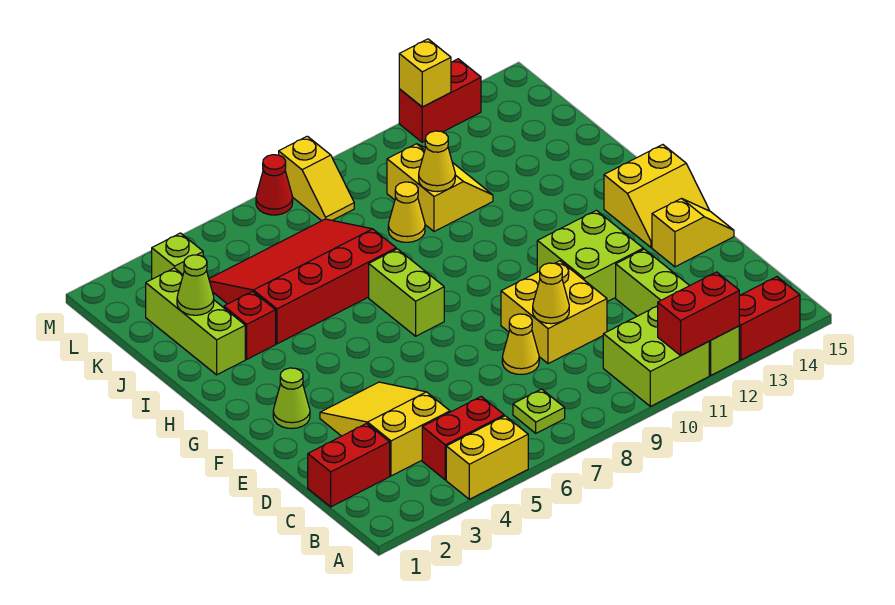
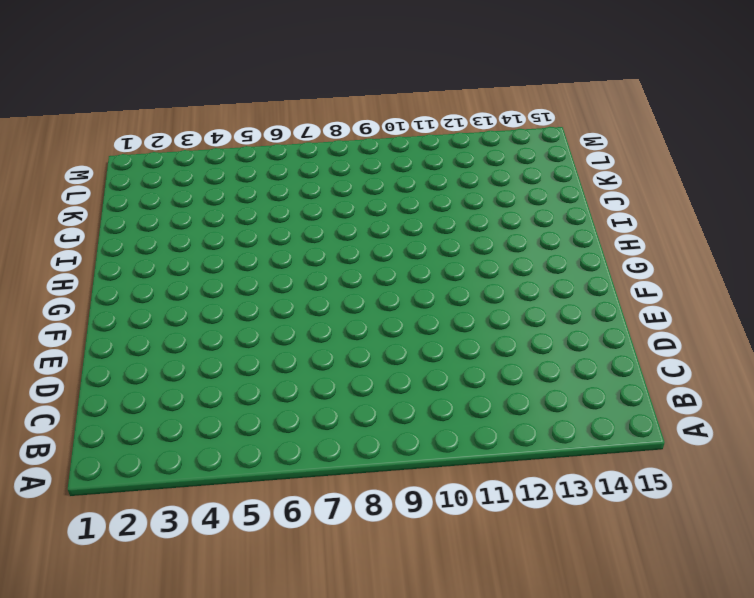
none -> yellow 1x2 brick [446,416,528,499]
none -> lime 2x2 brick [603,306,709,406]
none -> lime 1x4 brick [616,249,739,375]

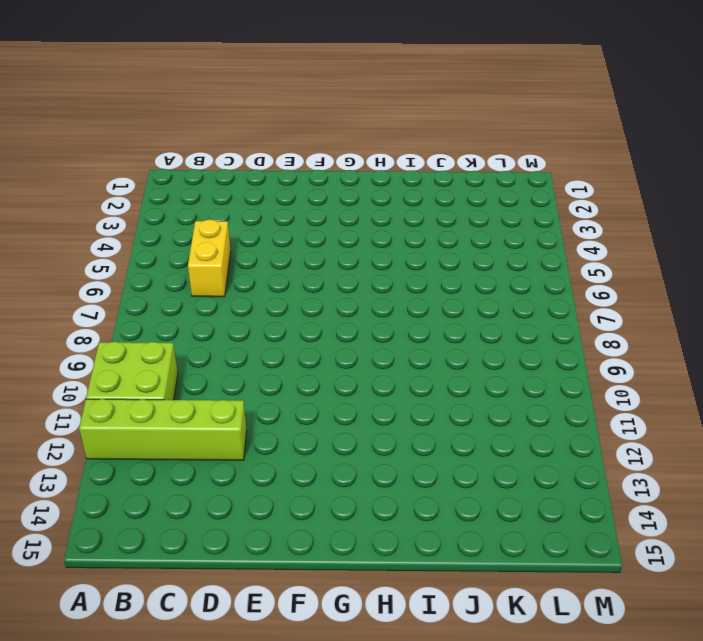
yellow 1x2 brick [188,219,231,297] -> yellow 1x2 brick moved to [446,416,528,499]
none -> red 1x2 brick [739,277,800,360]
none -> red 1x2 brick [422,396,504,480]
none -> lime 1x1 plate [513,389,565,433]

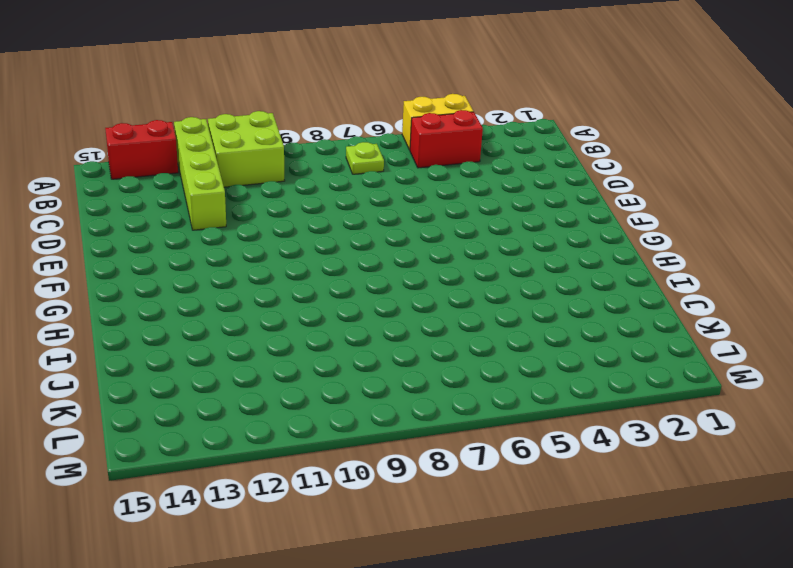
none -> red 1x2 brick [308,423,390,507]
none -> yellow 2x3 slope [320,382,450,476]
none -> yellow 1x1 cone [502,314,539,374]

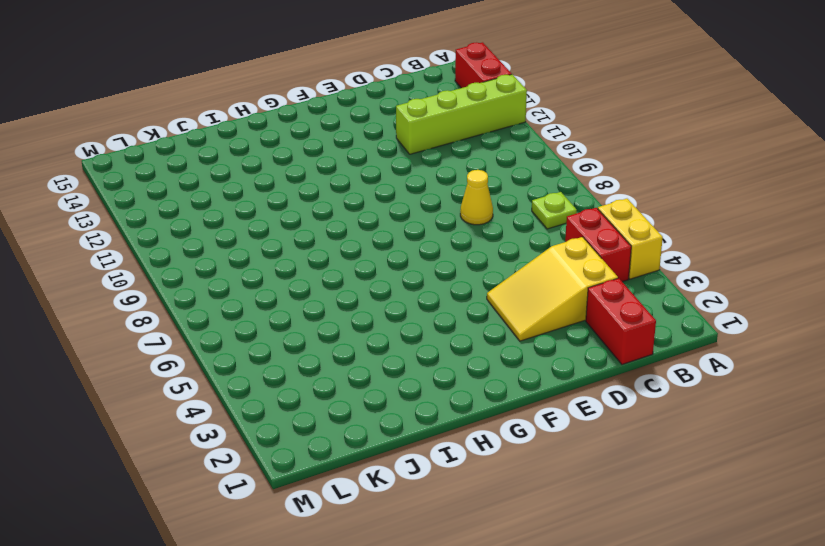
none -> lime 2x2 brick [603,306,709,406]
none -> yellow 2x2 brick [501,261,607,364]
none -> lime 2x2 brick [537,210,643,302]

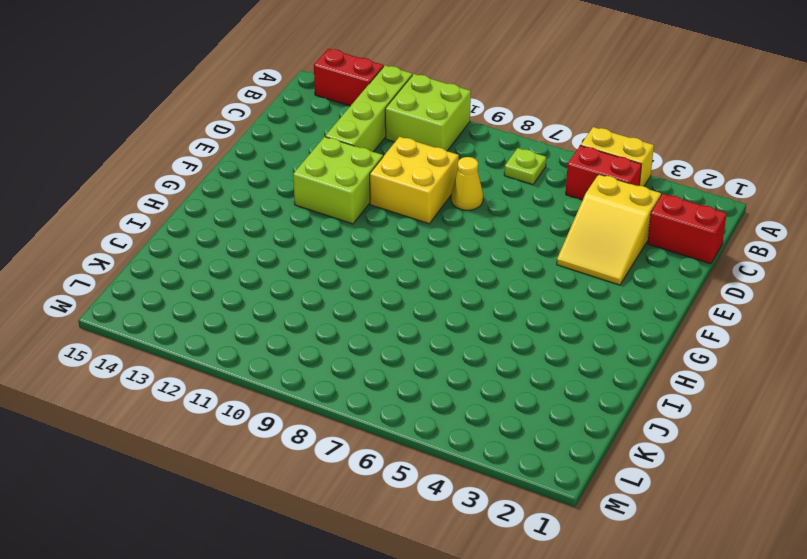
none -> yellow 1x2 slope [652,198,734,267]
none -> lime 1x1 cone [273,368,310,429]
none -> yellow 2x2 slope [604,145,710,247]

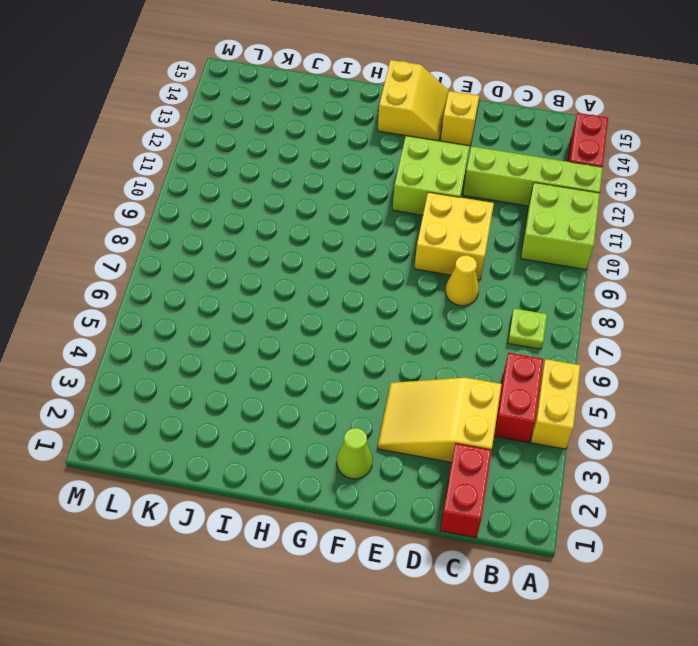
none -> lime 1x2 brick [369,249,444,336]
none -> lime 1x3 brick [146,268,245,375]
none -> red 1x1 brick [224,291,276,359]

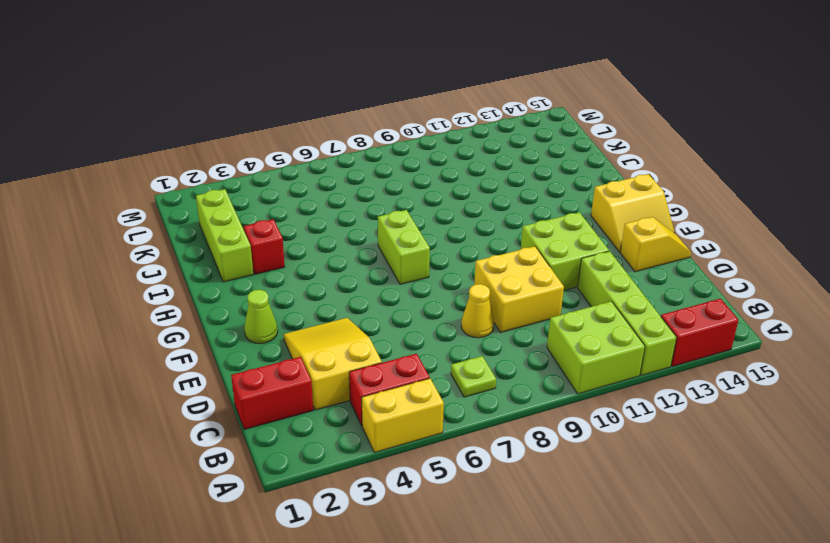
none -> red 3x4 slope [209,219,396,344]
none -> yellow 1x1 cone [388,182,425,242]
none -> yellow 2x2 slope [387,144,493,232]

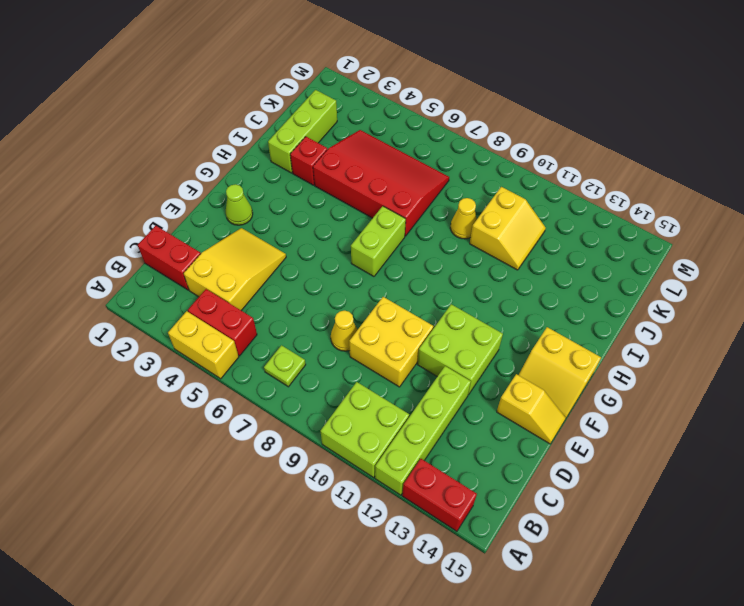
none -> lime 1x1 brick [152,233,203,279]
none -> yellow 1x2 slope [279,136,354,221]
none -> red 1x1 cone [256,155,293,215]

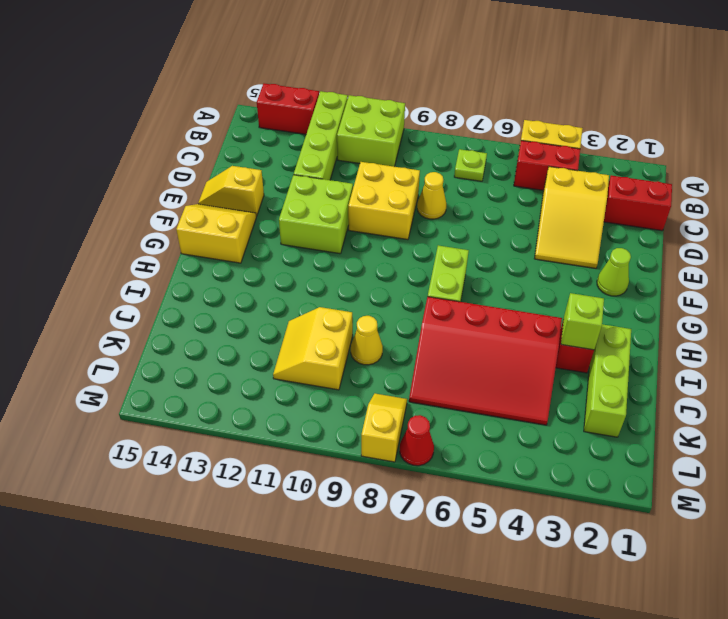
lime 1x1 brick [561,293,604,350] -> lime 1x1 brick moved to [152,233,203,279]
none -> red 1x2 brick [399,59,481,142]
none -> red 1x2 brick [658,272,739,355]
none -> yellow 1x1 cone [533,263,569,324]

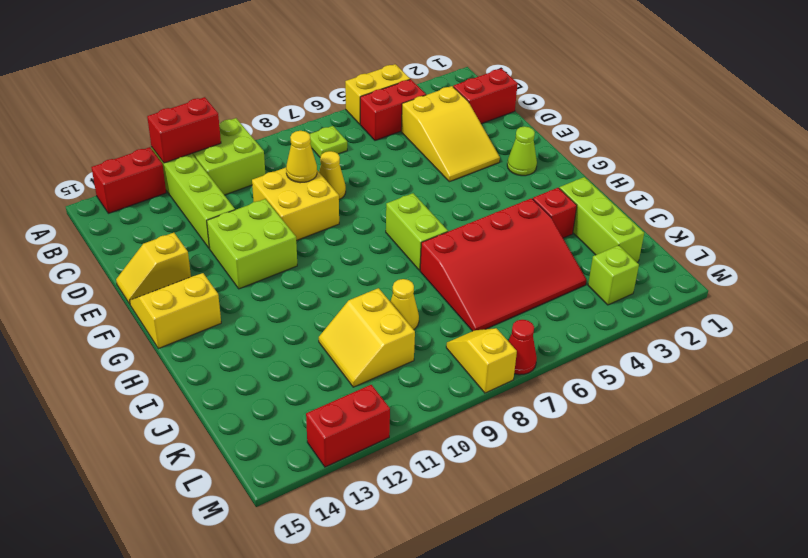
none -> lime 1x1 cone [177,255,214,315]
none -> yellow 1x1 cone [419,131,455,192]
none -> yellow 1x1 brick [399,39,451,107]

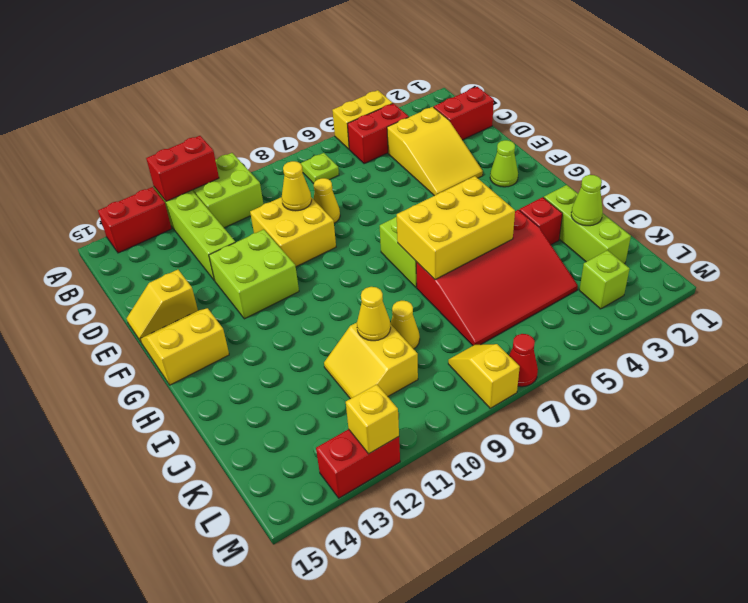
yellow 2x3 brick [397,176,515,279] -> none

